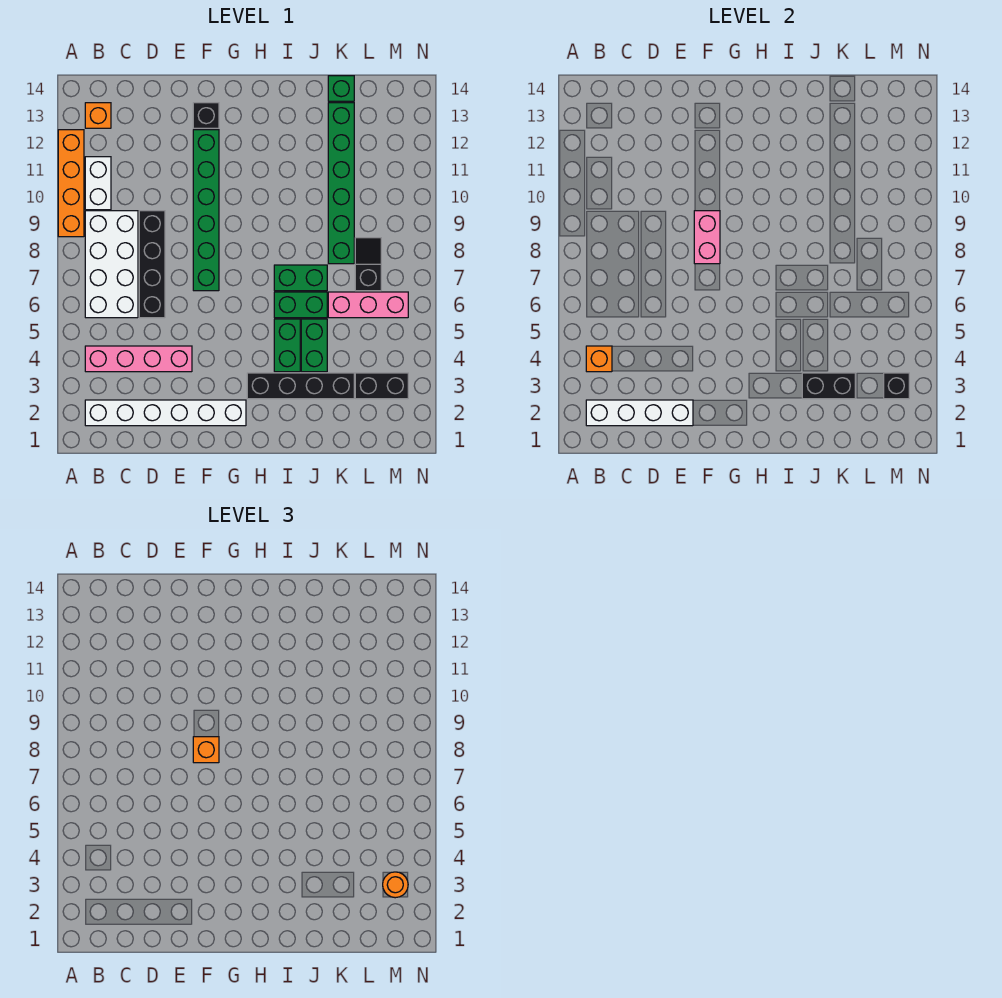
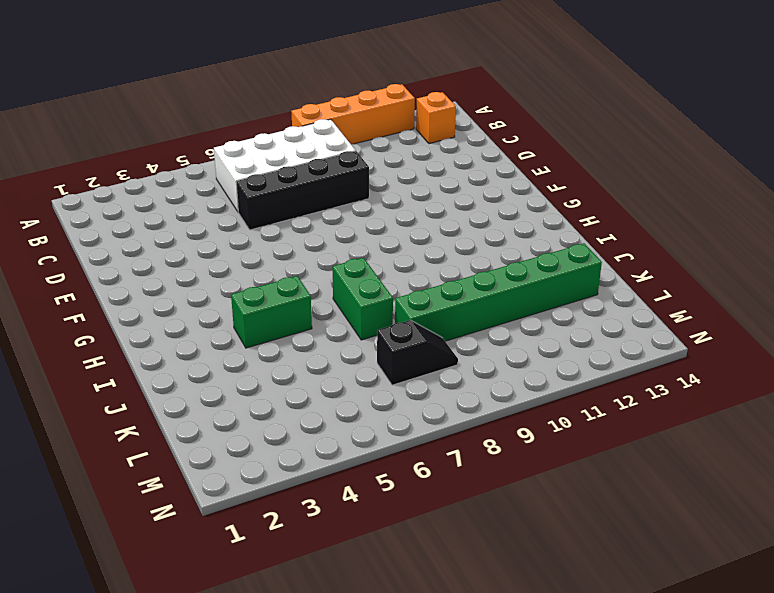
none -> white 1x6 brick [85,400,246,426]
none -> pink 1x4 brick [85,346,192,372]
none -> white 1x2 brick [85,157,111,210]

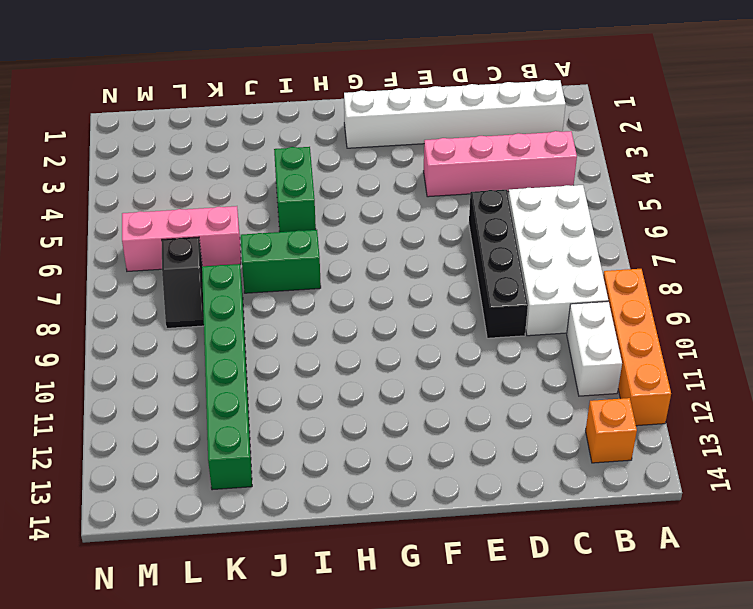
none -> green 1x6 brick [193,130,219,291]
none -> black 1x1 brick [193,103,219,128]
none -> black 1x4 brick [247,373,354,399]

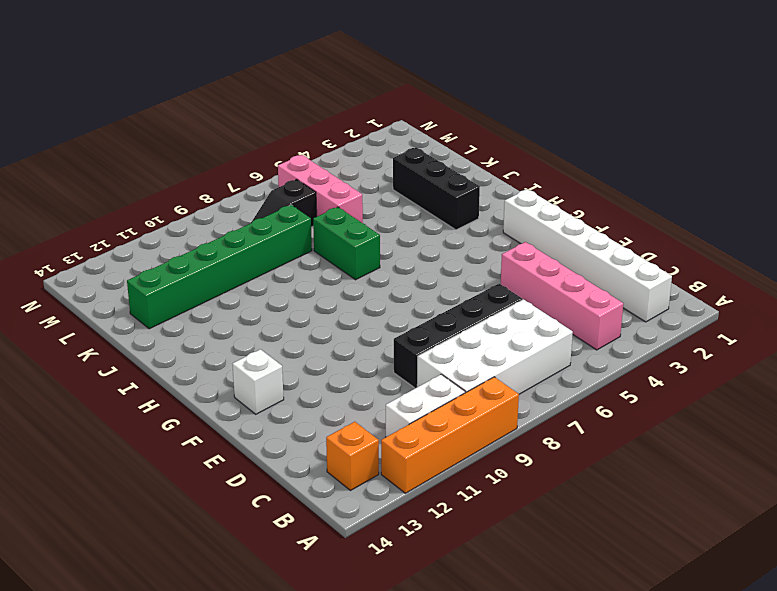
white 1x1 brick [232,349,284,414] -> black 1x1 brick [193,103,219,128]
black 1x3 brick [393,147,480,230] -> black 1x4 brick [247,373,354,399]
none -> green 1x6 brick [193,130,219,291]
none -> green 1x2 brick [274,319,300,372]
none -> green 1x2 brick [274,292,327,318]

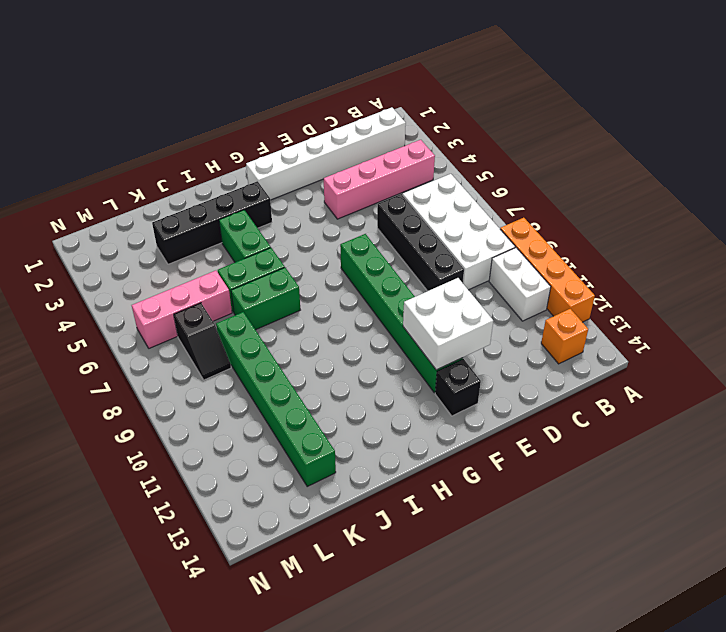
white 2x2 brick [403,278,493,370] -> none
none -> green 1x2 brick [301,319,327,372]
none -> green 1x1 brick [328,76,354,101]
none -> black 1x2 brick [355,373,408,399]

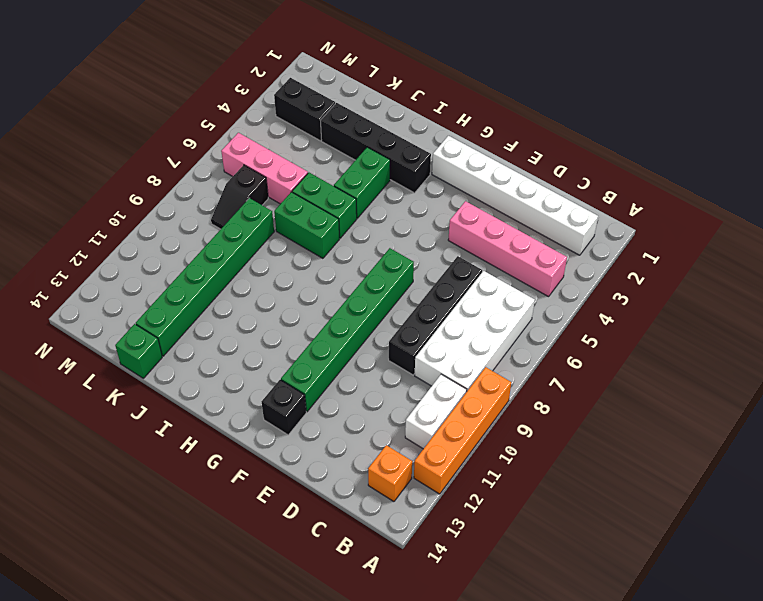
none -> green 1x2 brick [301,319,327,372]
none -> white 1x4 brick [586,400,693,426]
none -> orange 1x1 brick [586,346,612,372]

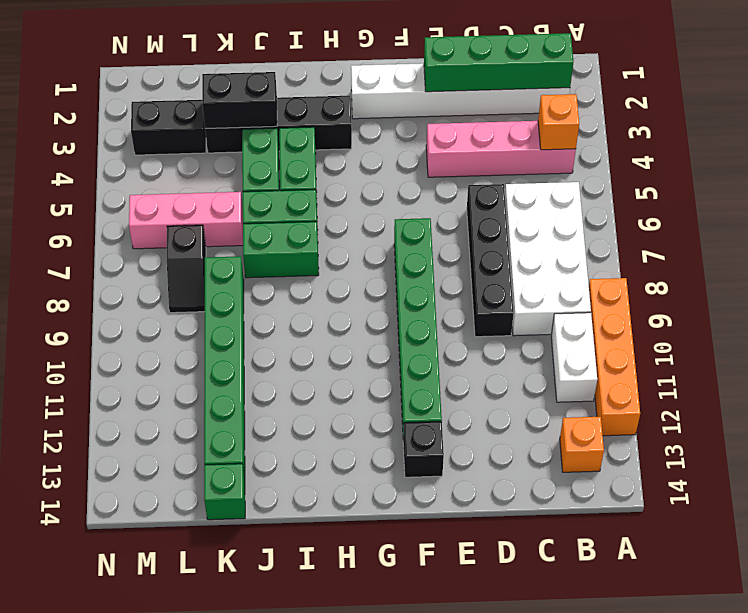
green 1x4 brick [424,33,573,92] -> white 1x4 brick [586,400,693,426]
none -> pink 1x2 brick [694,211,720,264]
none -> black 1x1 brick [884,373,909,399]
none -> orange 1x1 brick [193,737,219,763]

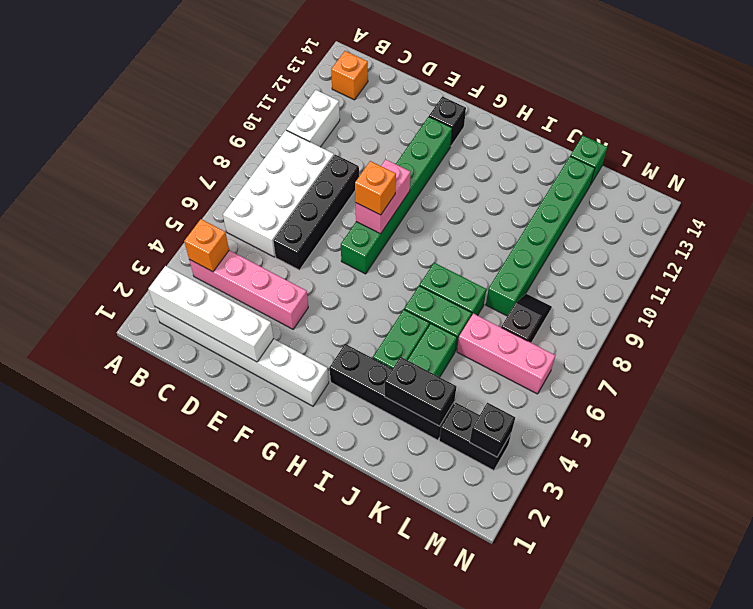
none -> orange 1x4 brick [58,130,84,237]
none -> orange 1x1 round brick [383,872,408,898]

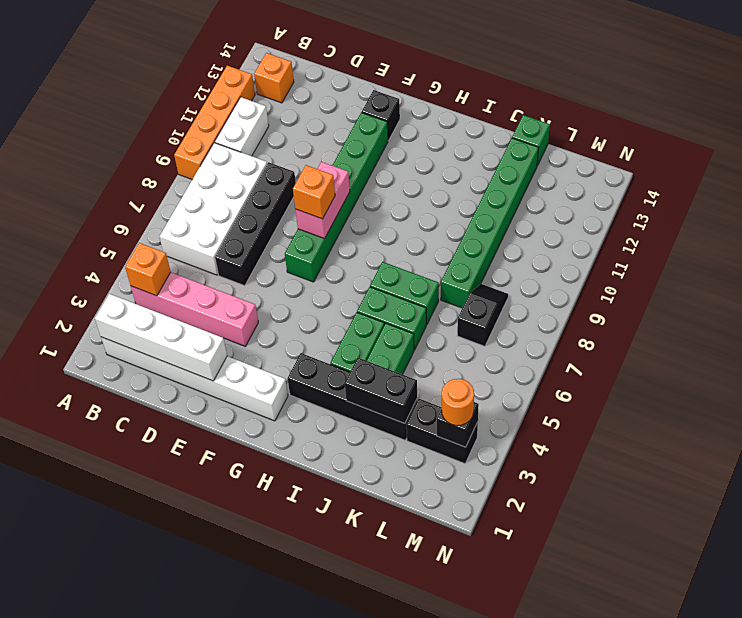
none -> pink 1x3 brick [328,292,408,318]

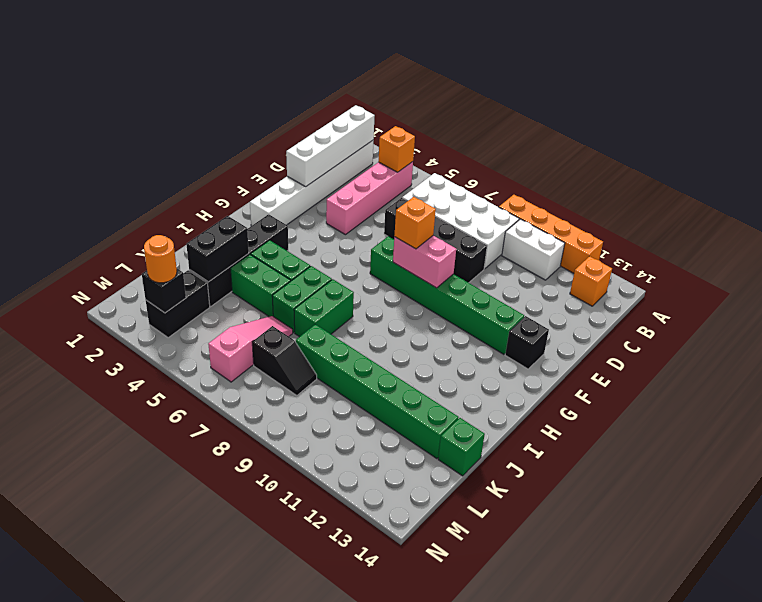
pink 1x3 slope [208,316,293,382] -> pink 1x3 brick [328,292,408,318]

